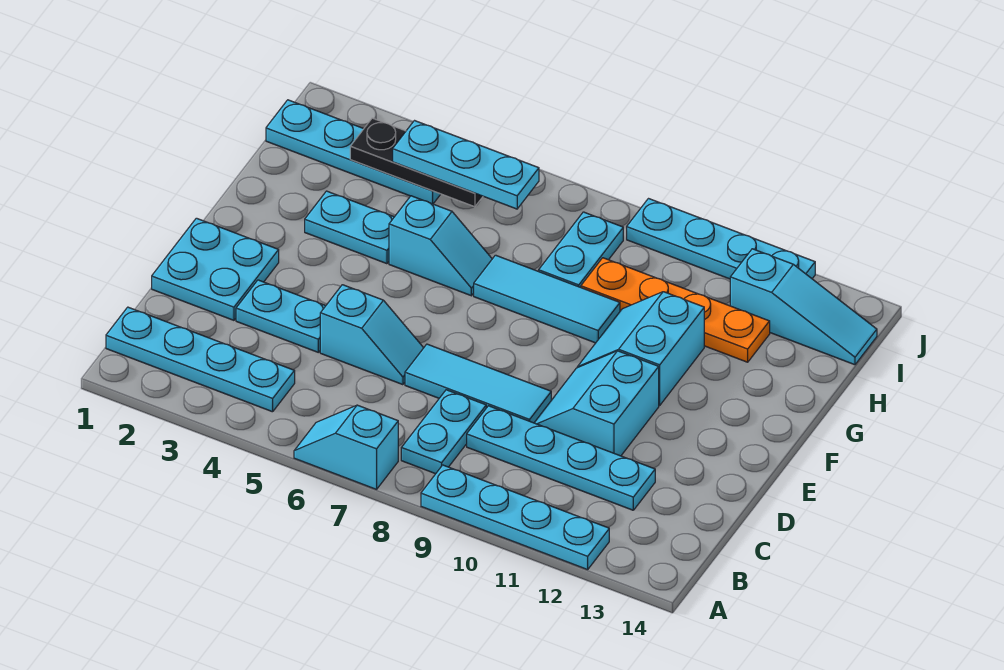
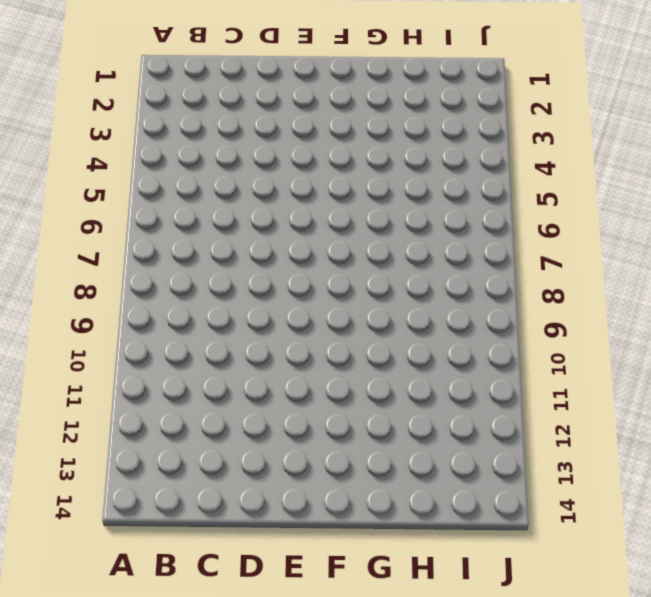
none -> cyan 1x2 slope [294,405,398,489]
none -> cyan 1x4 plate [421,465,609,570]
none -> cyan 1x4 plate [106,307,295,412]

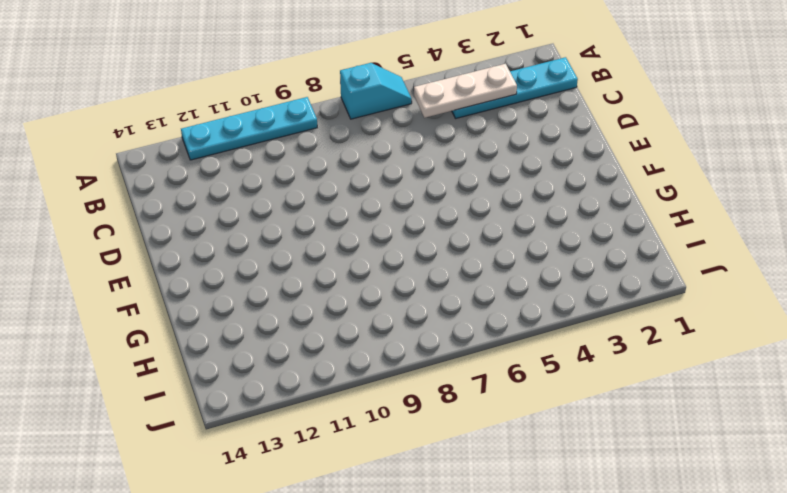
white 1x3 plate [414,64,517,118] -> none
none -> cyan 1x2 plate [401,390,486,474]
none -> cyan 1x4 plate [467,406,655,510]
none -> cyan 2x2 plate [152,218,279,320]

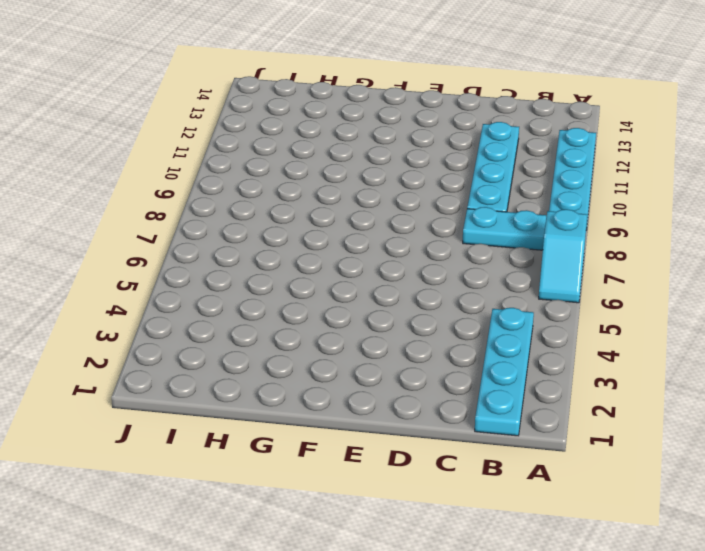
none -> cyan 2x2 plate [152,218,279,320]
none -> cyan 1x2 plate [236,280,325,352]
none -> cyan 1x2 slope [320,285,423,385]

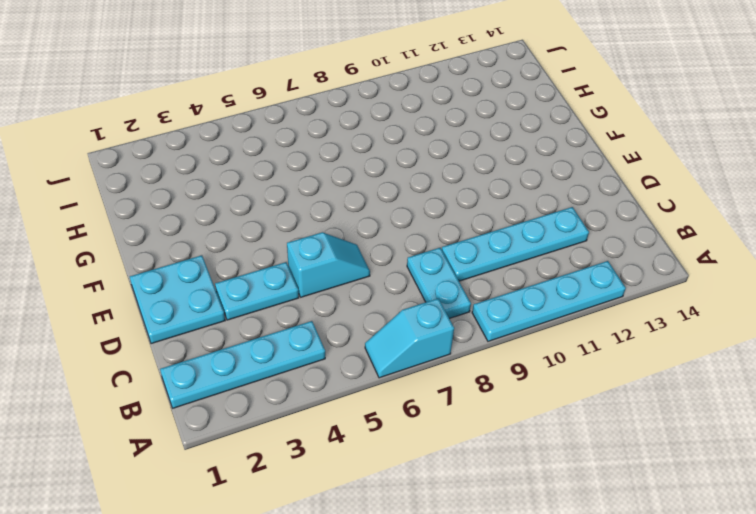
none -> cyan 1x3 tile [405,344,551,423]
none -> cyan 2x2 slope [534,351,659,456]
none -> cyan 2x2 slope [577,292,704,405]

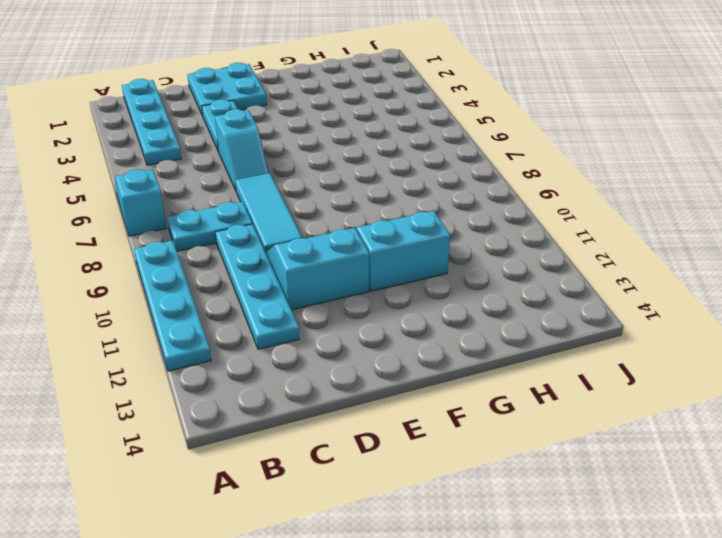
none -> cyan 1x2 plate [305,191,394,264]
none -> cyan 1x2 slope [389,196,492,296]
none -> cyan 1x3 tile [474,255,620,343]

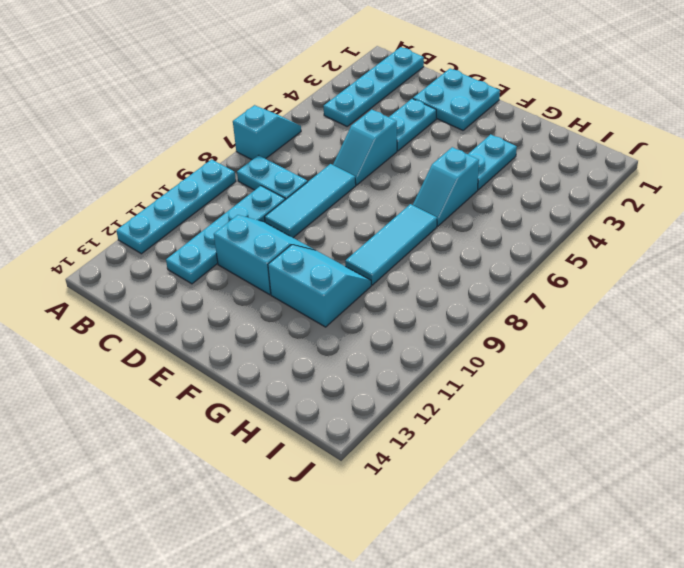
none -> cyan 1x2 plate [539,212,623,287]
none -> orange 1x4 plate [581,258,770,362]
none -> cyan 1x4 plate [266,100,441,204]

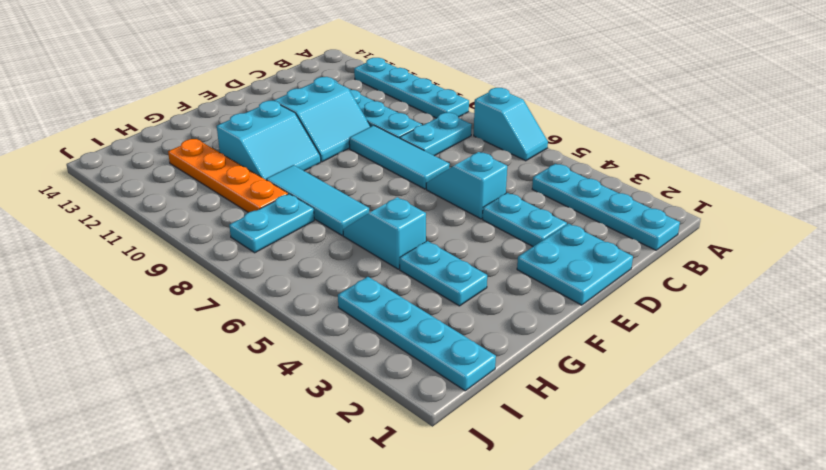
none -> cyan 1x3 slope [730,249,877,365]
none -> cyan 1x4 plate [627,199,815,279]
none -> black 1x3 plate [350,118,483,207]

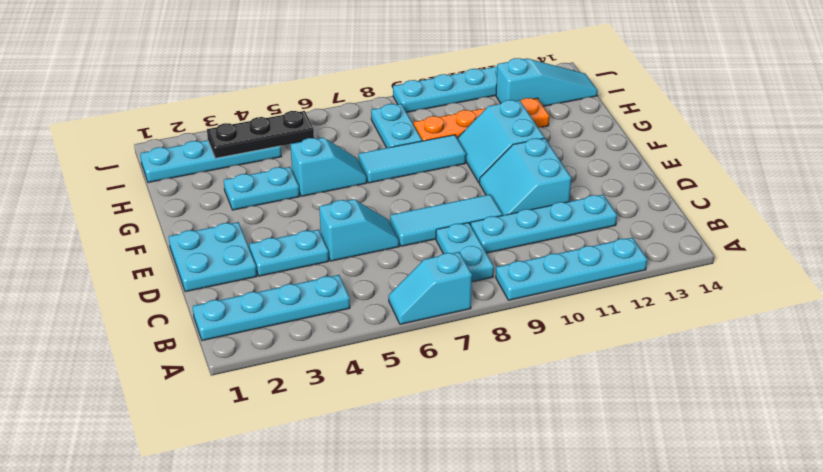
none -> cyan 1x3 plate [393,121,539,209]

